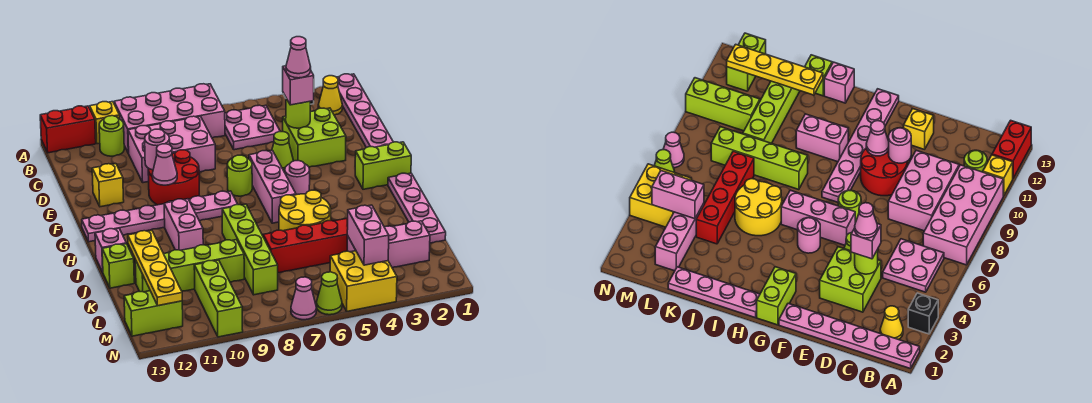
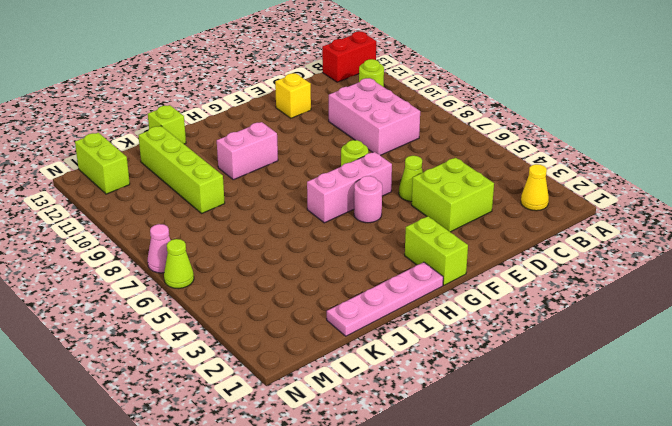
red 1x2 brick [322,31,376,82] -> red 1x2 brick turned to [40,106,96,153]
none -> pink 1x6 plate [337,74,393,148]
none -> black 1x1 brick [908,293,938,334]
none -> pink 2x4 brick [114,84,225,153]
none -> yellow 1x1 brick [90,102,120,144]

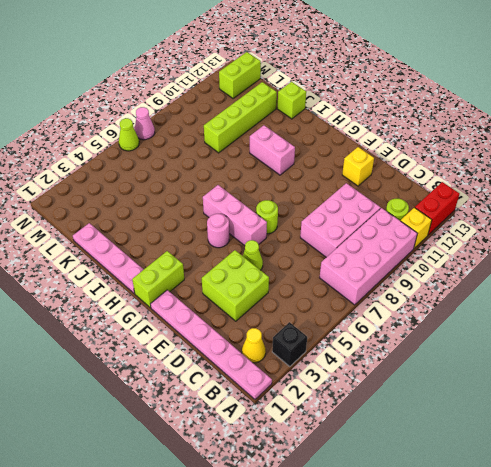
none -> pink 2x2 plate [225,105,280,150]
none -> red 2x2 round brick [148,150,199,205]
none -> pink 1x6 plate [82,191,238,242]
none -> yellow 2x2 round brick [279,190,331,231]

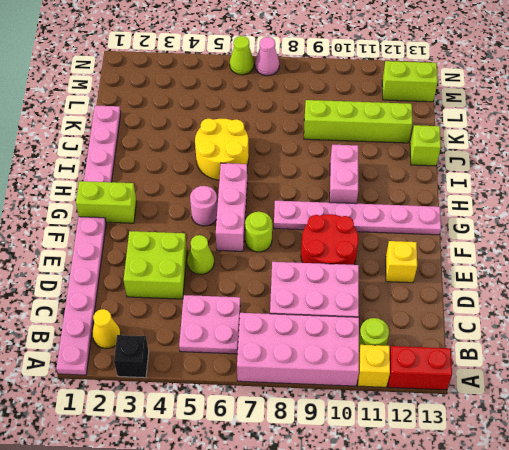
none -> lime 1x4 brick [222,204,278,295]
none -> pink 1x1 brick [95,228,126,272]
none -> red 1x4 brick [263,218,348,273]
none -> pink 1x3 brick [347,221,430,268]

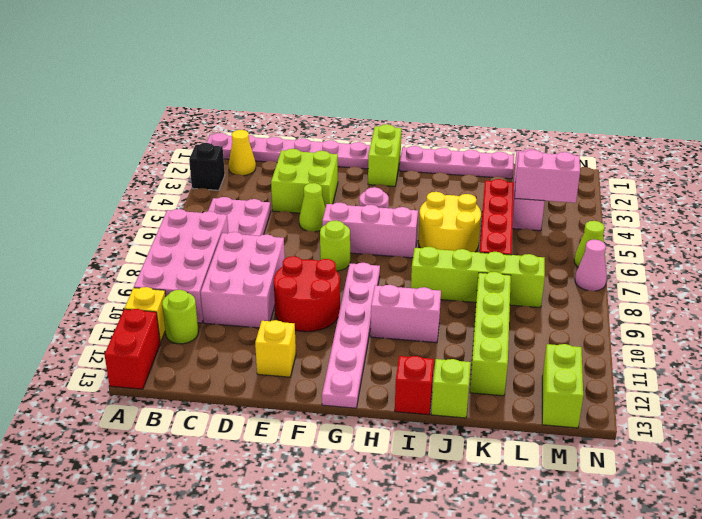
red 1x1 brick [395,356,434,415] -> pink 1x1 brick [95,228,126,272]
none -> lime 1x3 brick [194,260,243,337]
none -> yellow 2x2 brick [330,251,397,311]
none -> lime 1x1 round brick [286,99,310,128]
none -> pink 1x1 round brick [145,129,170,170]

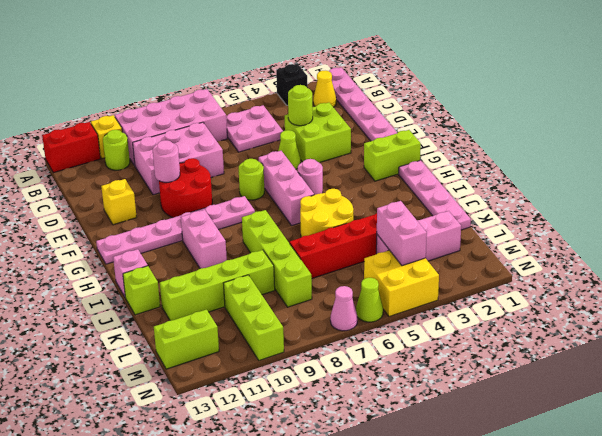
none -> pink 1x1 cone [152,144,177,185]
none -> yellow 1x4 plate [128,230,182,306]
none -> pink 1x1 brick [283,66,314,105]
none -> pink 1x1 cone [286,37,311,78]

